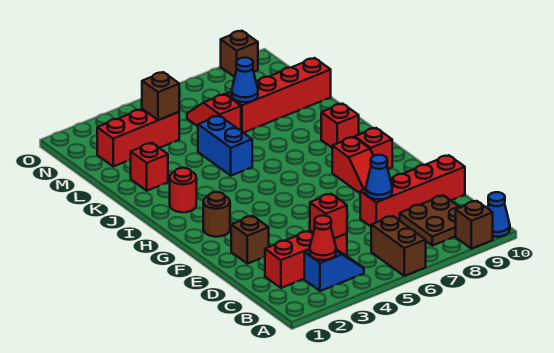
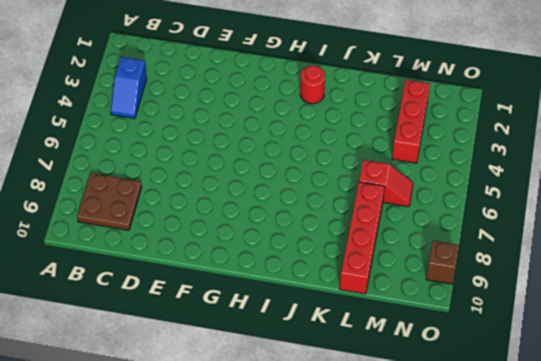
none -> brown 1x2 brick [371,216,426,276]
none -> brown 1x1 brick [456,201,493,249]
none -> blue 1x1 cone [488,192,510,237]

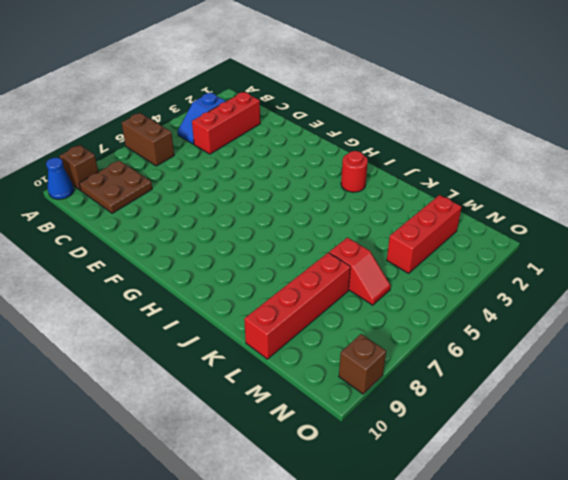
none -> red 1x4 brick [360,155,465,226]
none -> brown 1x1 brick [231,216,269,264]
none -> red 1x2 slope [332,137,373,193]

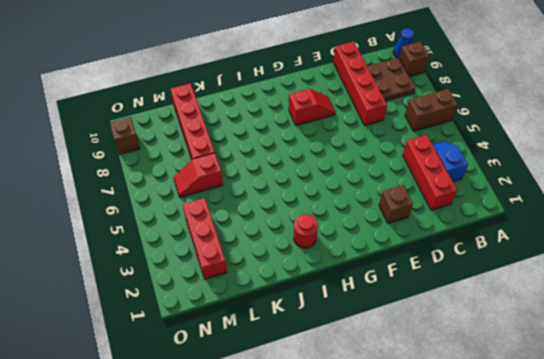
none -> brown 1x1 round brick [203,192,230,237]
none -> red 1x1 brick [355,128,392,169]
none -> red 1x1 brick [321,104,359,147]

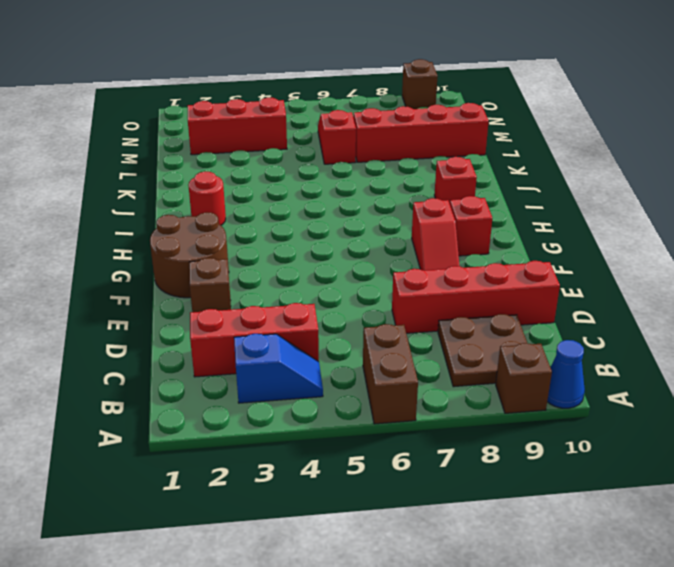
brown 2x2 round brick [150,212,229,298] -> brown 1x1 round brick [203,192,230,237]
none -> blue 1x2 brick [198,116,252,176]
none -> red 1x1 brick [131,143,168,191]
none -> red 1x1 cone [310,216,336,260]

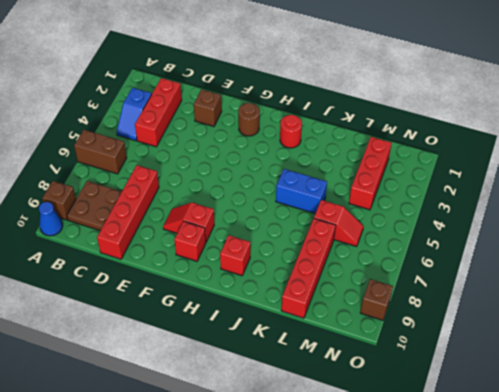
none -> red 1x1 brick [131,143,168,191]
none -> red 1x1 cone [310,216,336,260]
none -> red 1x1 brick [310,194,347,238]

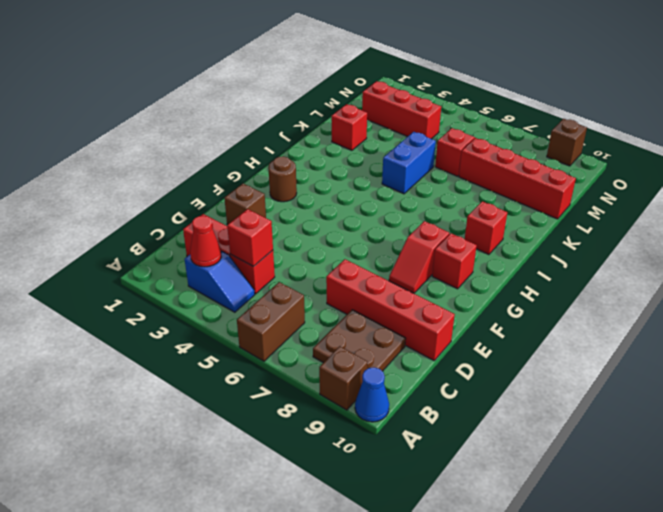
none -> red 1x1 round brick [170,168,196,212]
none -> blue 1x1 cone [366,155,392,199]
none -> blue 1x1 cone [232,58,258,102]

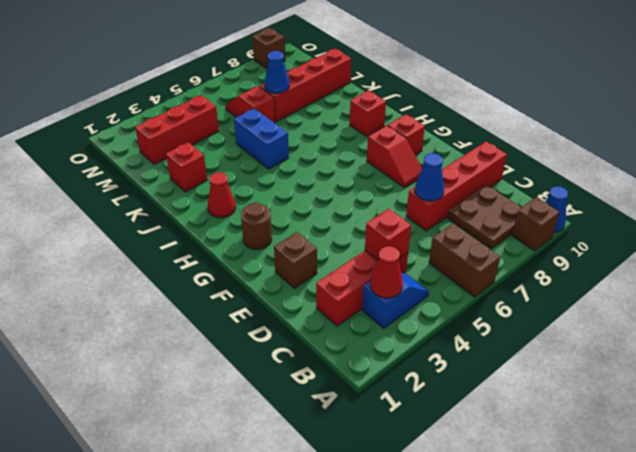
red 1x1 cone [208,172,236,218] -> red 1x1 round brick [170,168,196,212]
none -> brown 1x1 brick [142,72,179,120]

